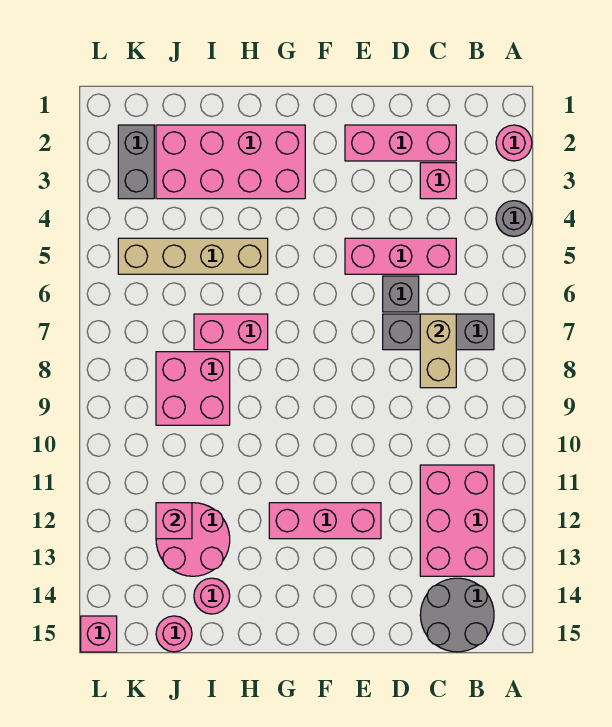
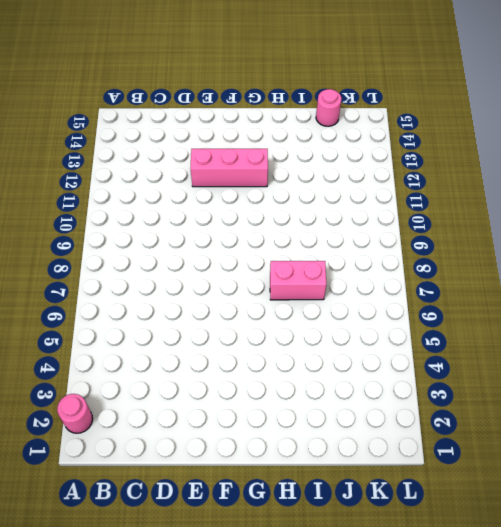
none -> grey 1x1 round brick [496,201,532,236]
none -> grey 1x3 brick [383,314,494,350]
none -> pink 2x3 brick [420,465,494,576]

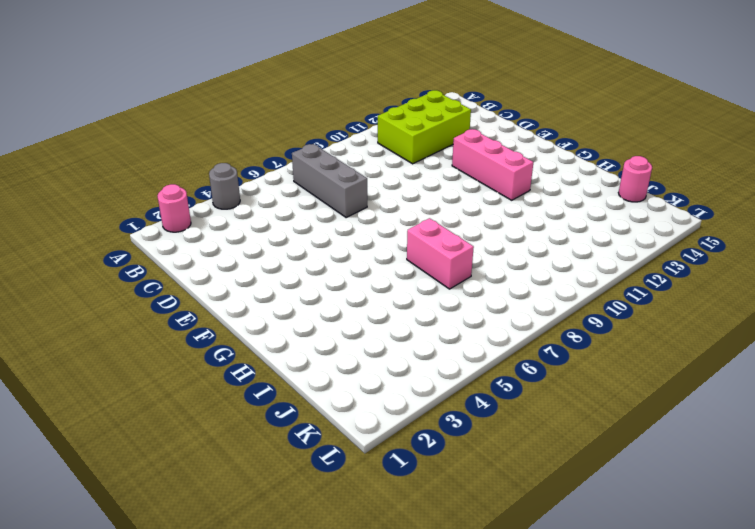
lime 2x3 brick [378,90,471,164] -> pink 2x3 brick [420,465,494,576]
none -> grey 2x2 round brick [420,578,494,652]
none -> pink 1x3 brick [345,125,456,161]
none -> pink 1x1 brick [420,163,456,199]

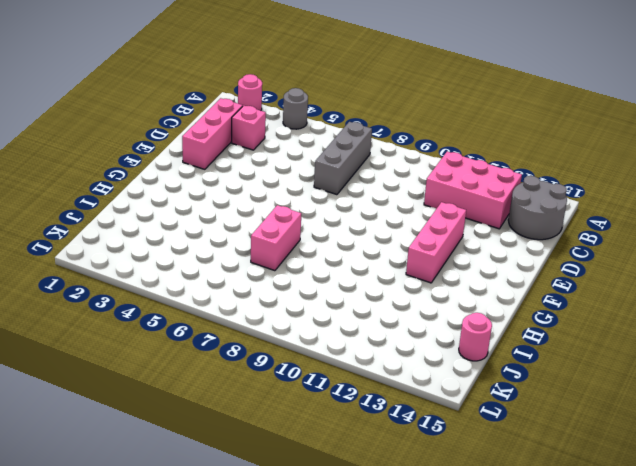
none -> pink 1x3 brick [345,238,456,274]
none -> grey 1x1 brick [383,276,419,312]
none -> pink 2x4 brick [156,125,305,199]

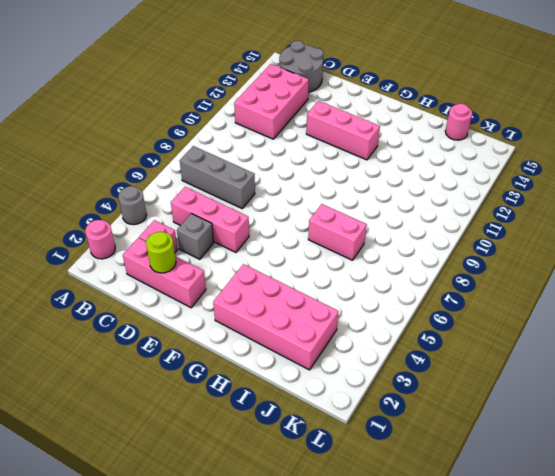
lime 1x1 round brick [146,232,176,273] -> none
grey 1x1 brick [177,213,214,259] -> grey 1x1 brick moved to [383,276,419,312]
none -> tan 1x4 brick [118,238,268,274]
none -> pink 2x2 brick [156,352,230,425]
none -> pink 2x2 round brick [156,503,230,576]

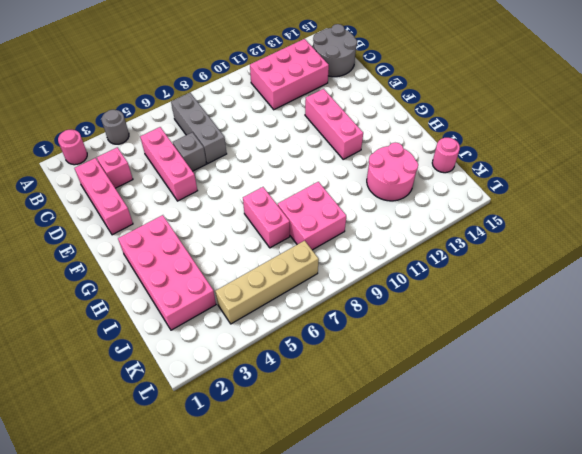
tan 1x4 brick [215,241,319,324] -> tan 1x4 brick turned to [118,238,268,274]
none -> pink 1x1 round brick [194,578,230,614]
none -> grey 1x2 brick [118,125,154,199]
none -> pink 1x1 brick [81,616,117,652]

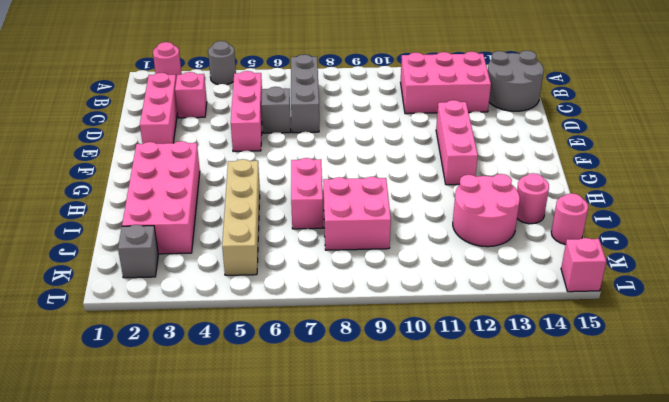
grey 1x1 brick [118,225,158,278] -> grey 1x2 brick [118,125,154,199]
none -> tan 1x2 brick [420,314,456,388]
none -> pink 1x1 brick [156,503,192,539]

